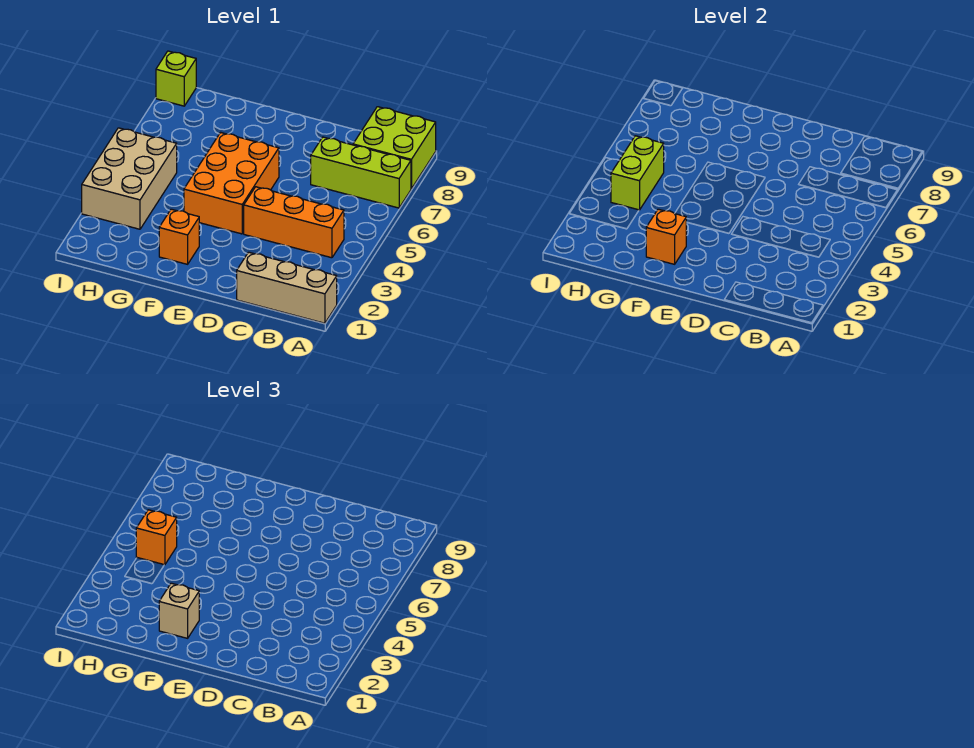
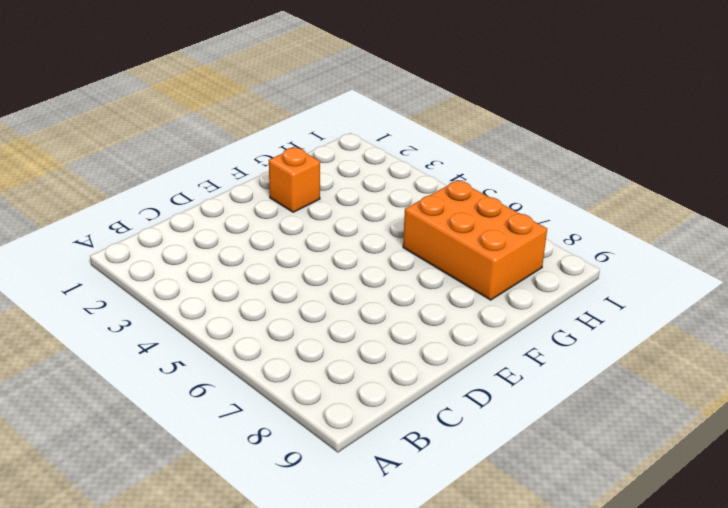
orange 2x3 brick [403,180,547,300] -> orange 2x3 brick moved to [184,132,279,234]
none -> tan 1x3 brick [237,252,337,323]
none -> lime 1x3 brick [311,137,411,208]
none -> lime 2x2 brick [353,107,436,189]

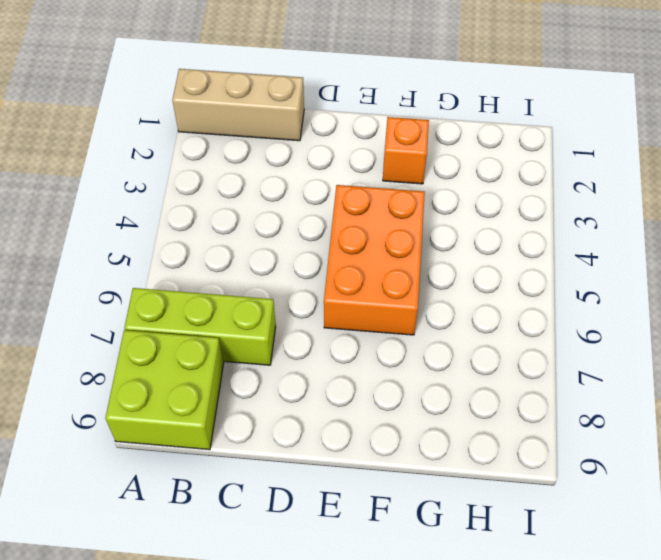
none -> orange 1x3 brick [244,187,344,258]
none -> tan 2x3 brick [82,128,177,229]
none -> lime 1x1 brick [156,51,196,106]

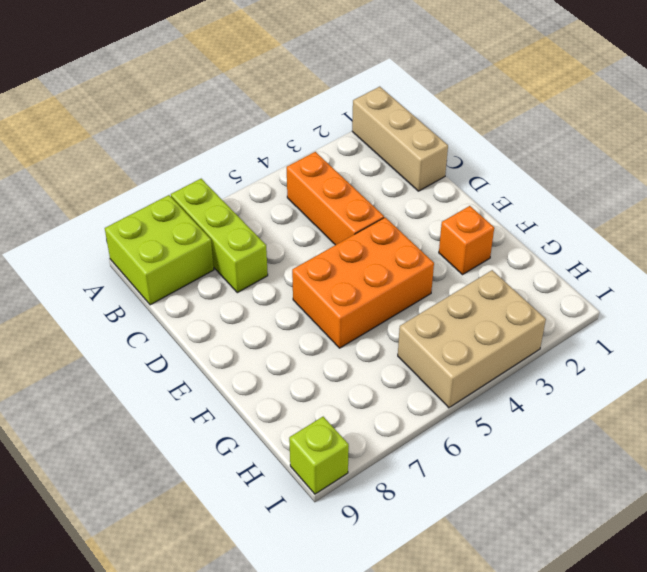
none -> orange 1x1 brick [646,209,686,264]
none -> lime 1x2 brick [611,136,664,210]
none -> tan 1x1 brick [159,583,199,638]

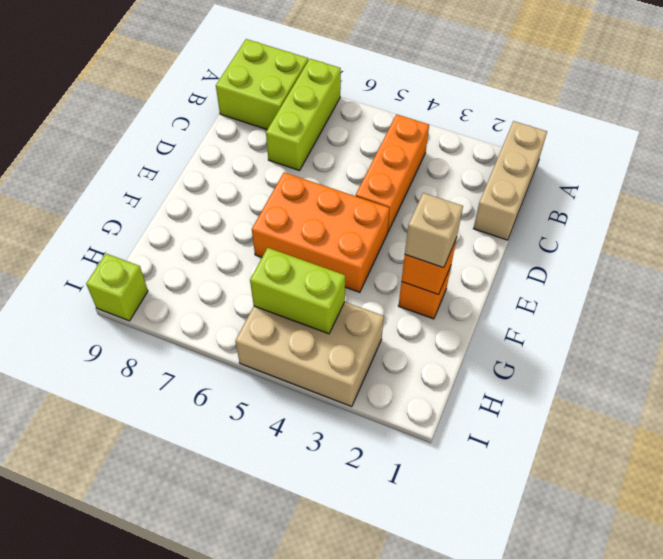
none -> orange 1x1 brick [136,510,177,565]

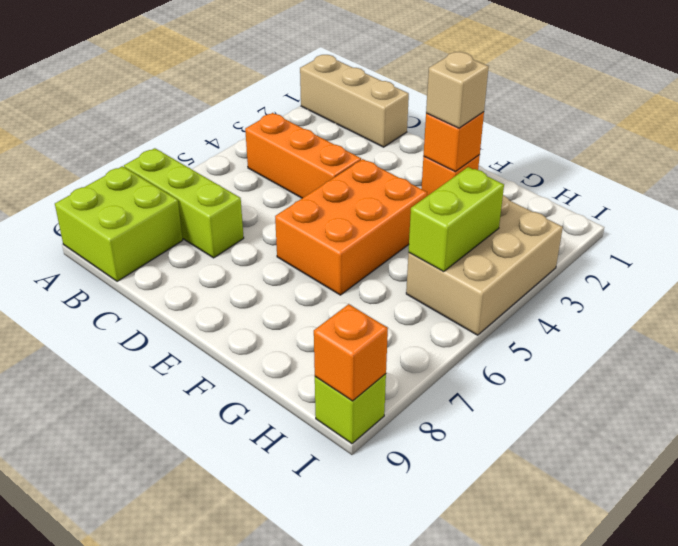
orange 1x1 brick [314,304,388,401] -> orange 1x1 brick moved to [136,510,177,565]

